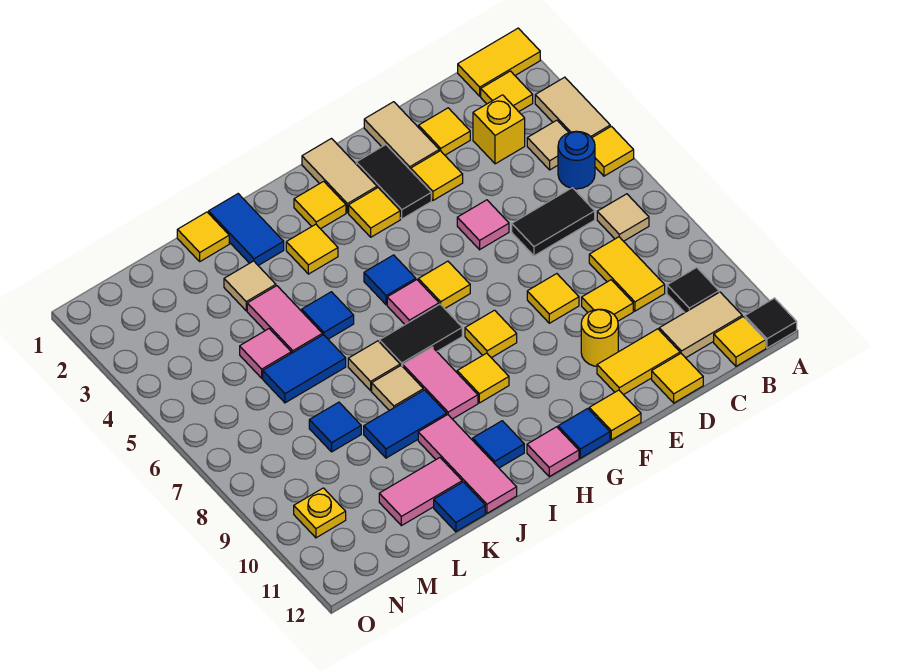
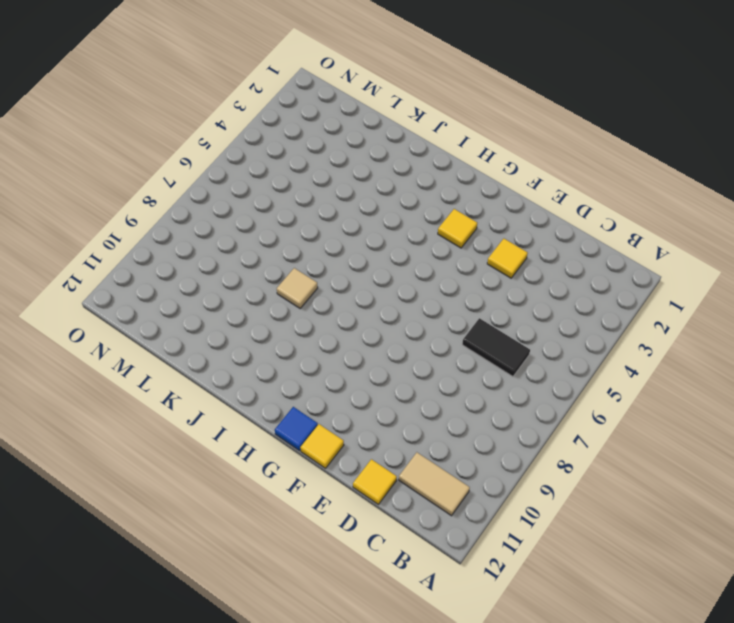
none -> yellow 1x2 tile [458,28,540,96]
none -> tan 1x2 tile [535,77,610,137]
none -> yellow 1x1 tile [592,126,634,176]
none -> black 1x1 tile [745,298,797,348]

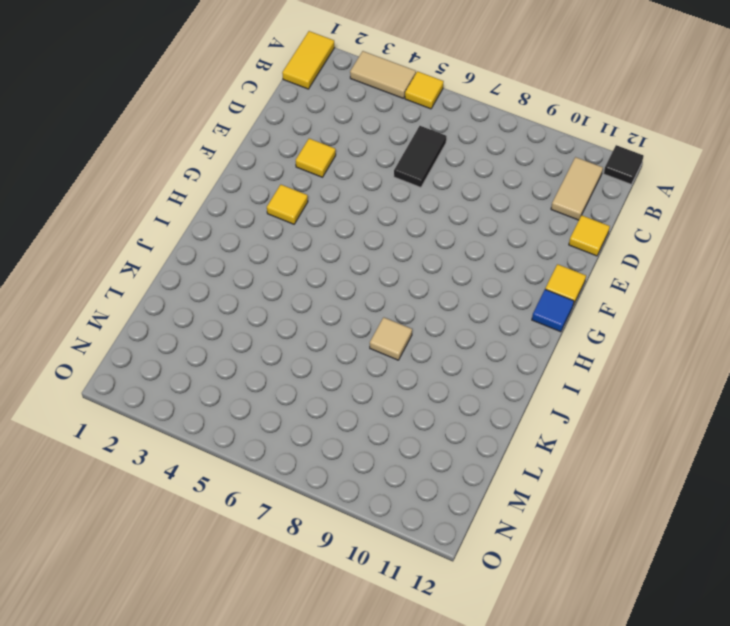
none -> yellow 1x1 tile [481,71,533,112]
none -> tan 1x1 tile [527,120,569,170]
none -> blue 1x1 round brick [558,131,595,189]
none -> tan 1x1 tile [597,194,649,241]

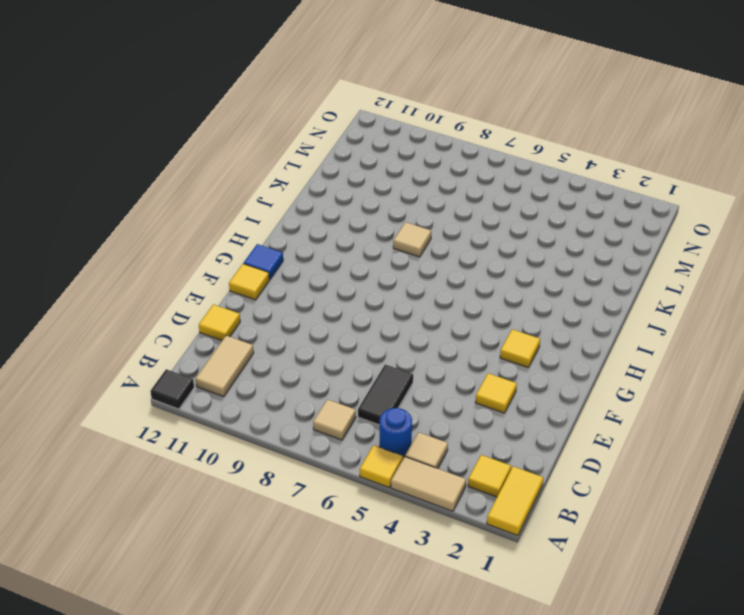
none -> black 1x1 tile [667,268,719,312]
none -> yellow 1x1 tile [714,317,766,366]
none -> yellow 1x1 brick [473,95,525,164]
none -> yellow 1x2 tile [589,237,665,311]

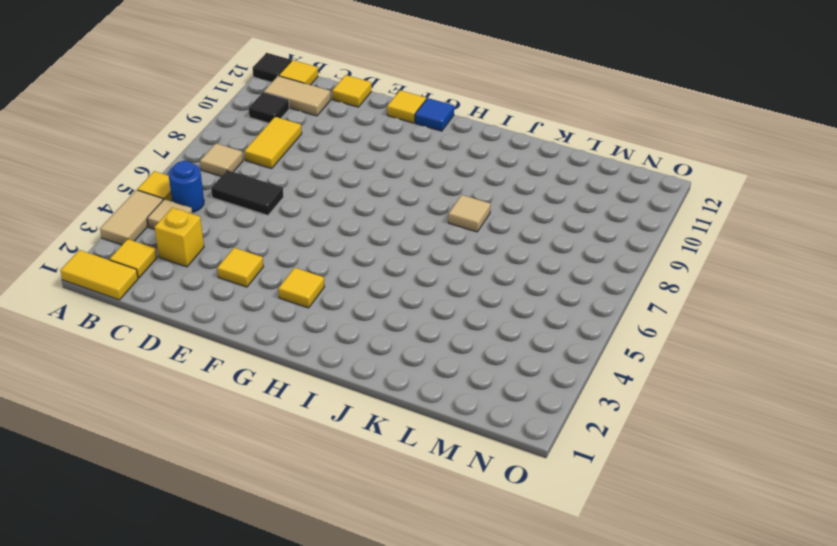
none -> yellow 1x1 tile [419,108,470,155]
none -> yellow 1x1 tile [582,280,633,321]
none -> yellow 1x2 tile [597,329,680,395]
none -> tan 1x2 tile [364,102,439,170]

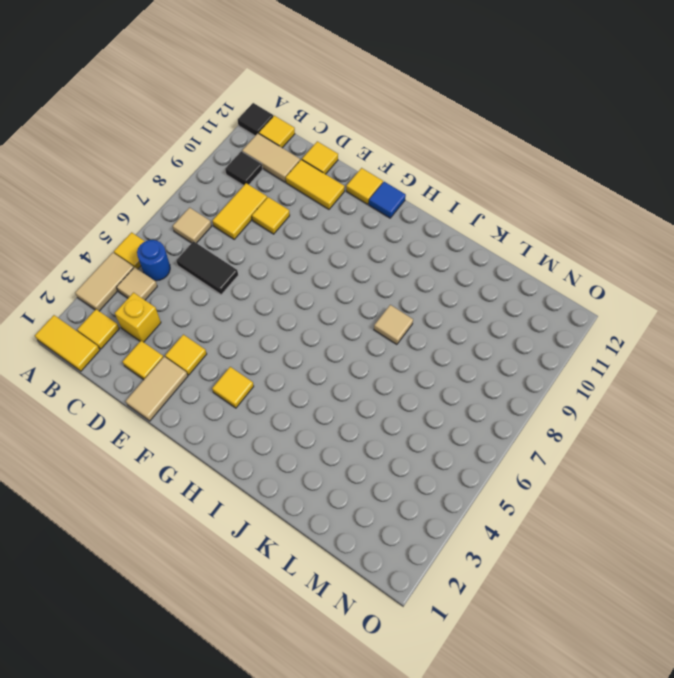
none -> pink 1x1 tile [457,200,509,250]
none -> yellow 1x1 tile [527,274,579,323]
none -> yellow 1x1 round brick [581,309,618,366]
none -> black 1x2 tile [356,145,431,219]

